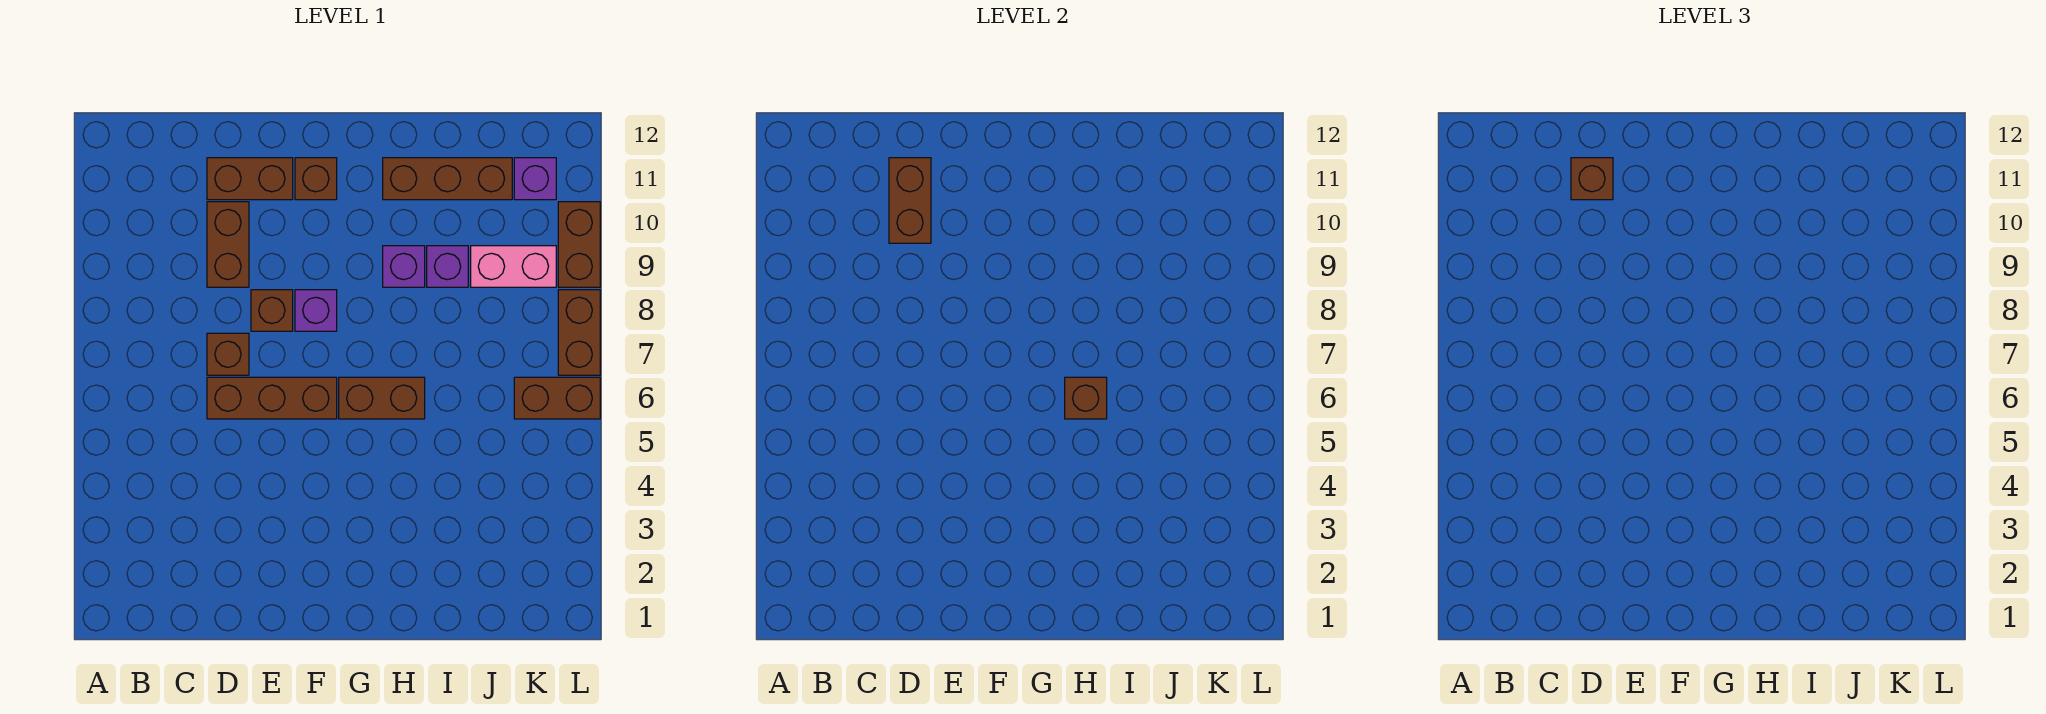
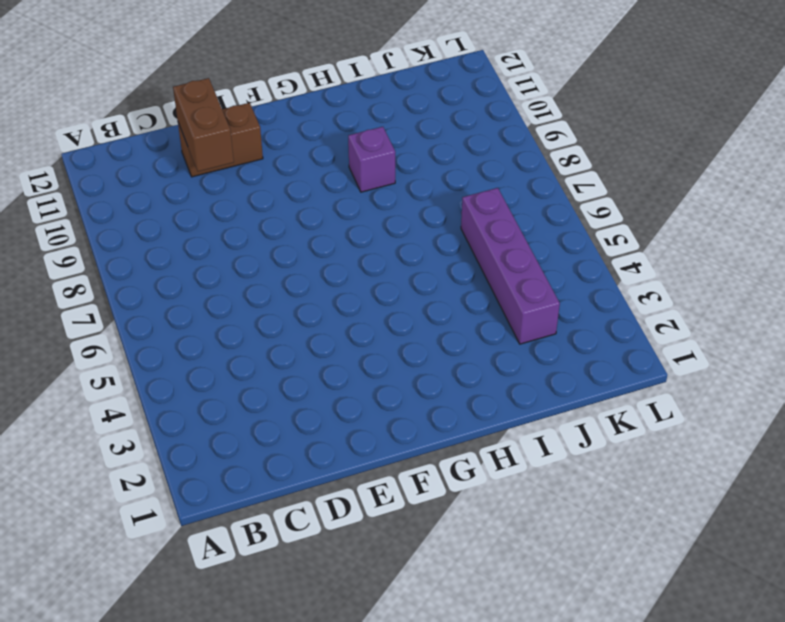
purple 1x4 brick [461,188,560,344] -> none
none -> brown 1x3 brick [207,377,337,419]
none -> brown 1x1 brick [207,333,249,375]
none -> brown 1x2 brick [207,202,249,287]

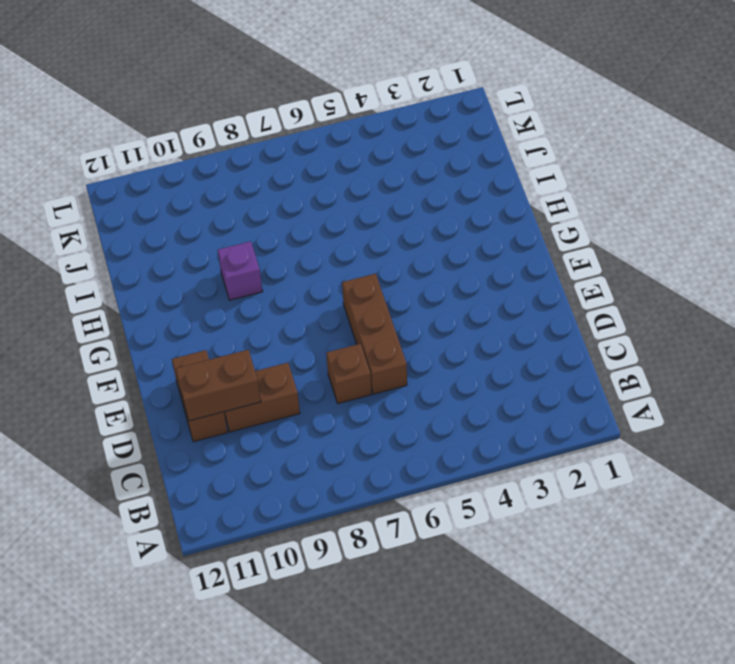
none -> brown 1x1 brick [251,290,293,331]
none -> purple 1x1 brick [295,290,337,331]
none -> brown 1x1 brick [295,158,337,200]

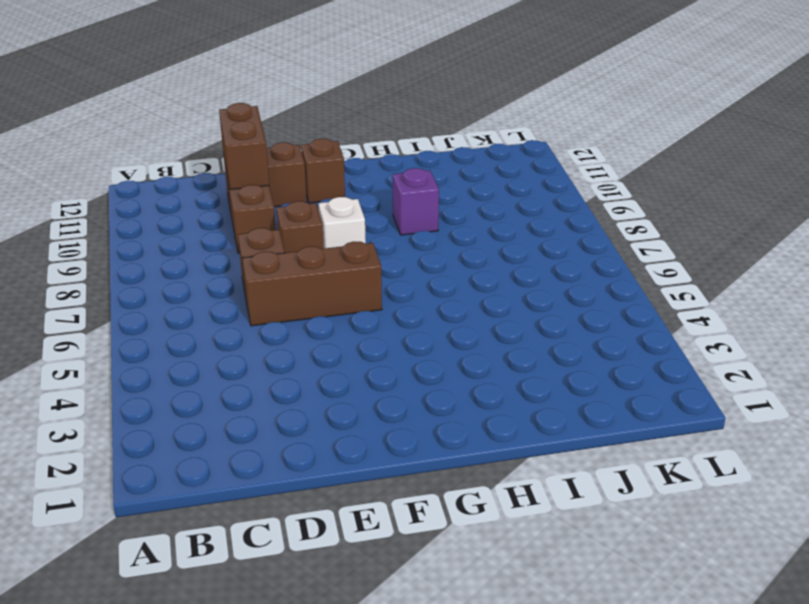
white 1x1 brick [318,197,366,248] -> purple 1x1 brick [295,290,337,331]
none -> brown 1x2 brick [339,377,425,419]
none -> brown 1x3 brick [383,158,512,200]
none -> purple 1x1 brick [427,246,468,287]

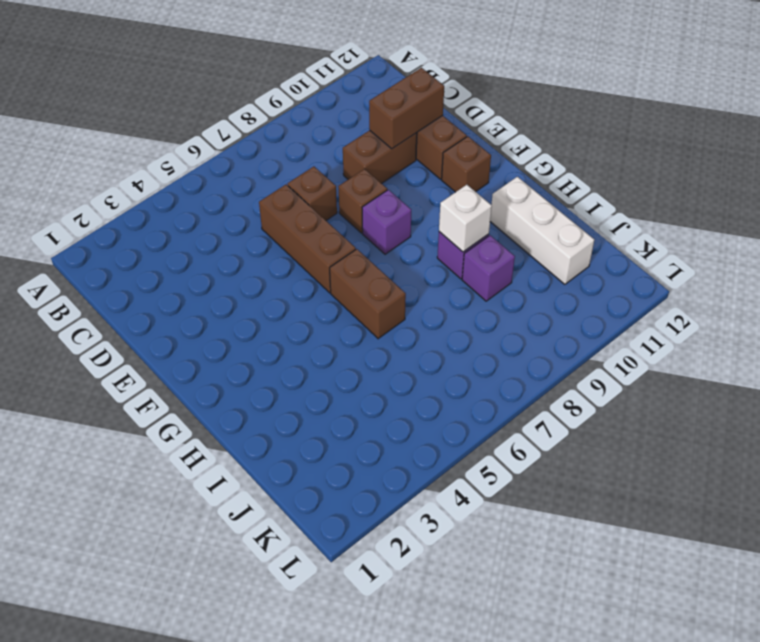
white 1x1 brick [439,185,492,252] -> none
white 1x3 brick [490,177,594,284] -> brown 1x3 brick [383,158,512,200]
none -> pink 1x2 brick [471,246,556,287]
none -> brown 1x2 brick [514,377,600,419]
none -> purple 1x1 brick [514,158,556,200]

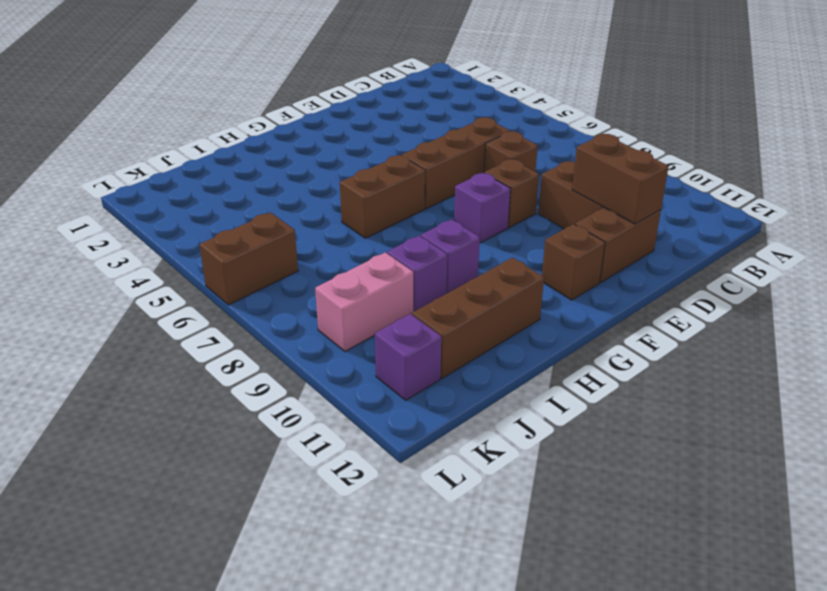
none -> brown 1x2 brick [558,290,600,375]
none -> brown 1x2 brick [558,202,600,287]
none -> brown 1x1 brick [1065,377,1107,419]

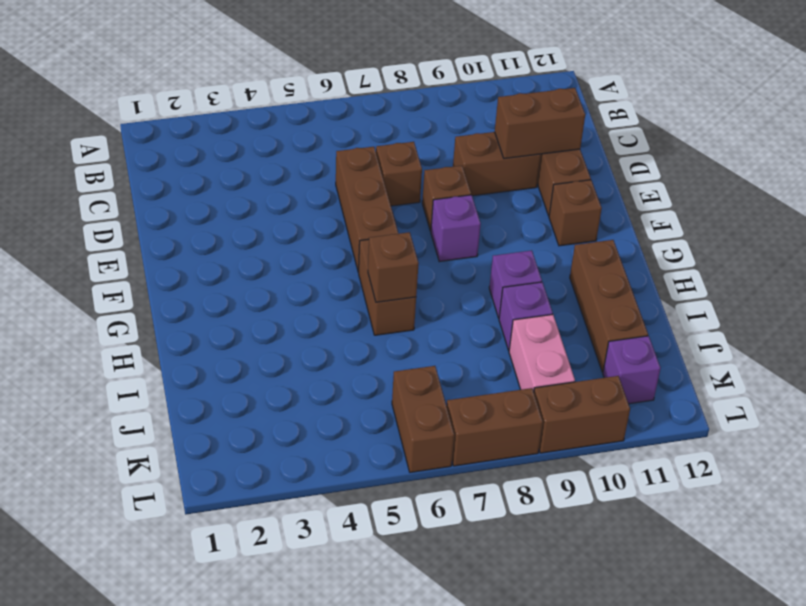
none -> brown 1x1 brick [1571,158,1613,200]

